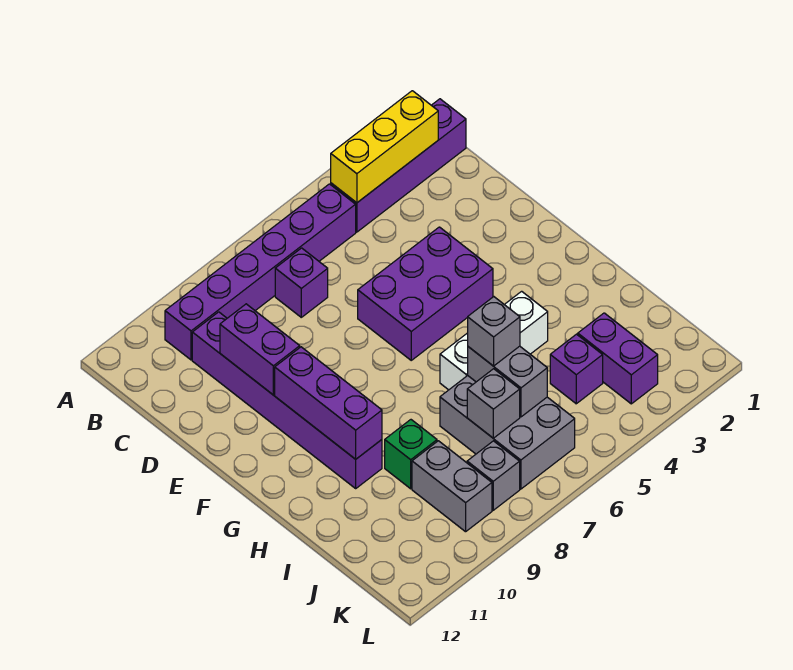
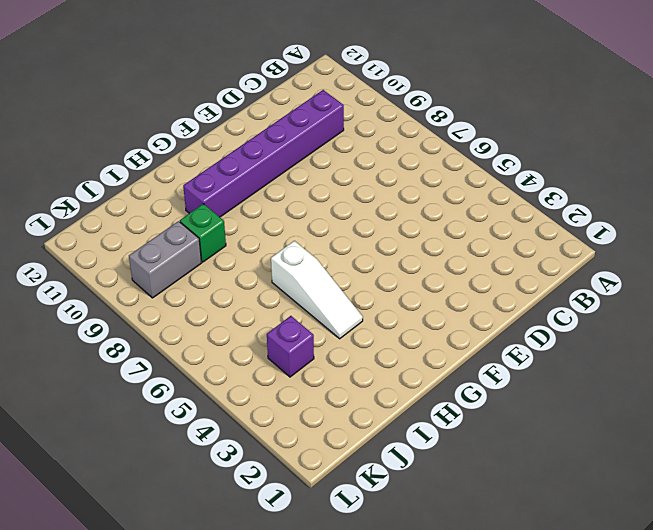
white 1x3 slope [271,241,363,339] -> white 1x3 brick [440,291,548,390]
none -> purple 1x4 brick [331,99,466,232]
none -> purple 1x6 brick [165,184,356,360]
none -> purple 1x1 brick [275,248,328,317]

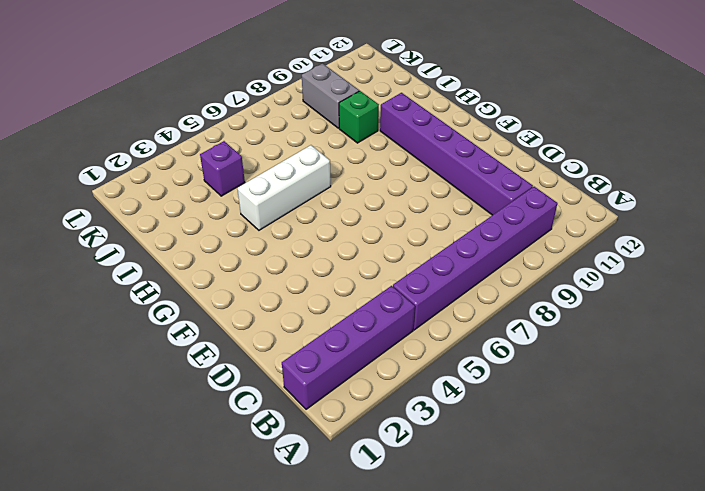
none -> purple 1x1 brick [275,248,328,317]
none -> purple 2x3 brick [358,227,493,360]
none -> grey 2x3 brick [440,376,575,489]

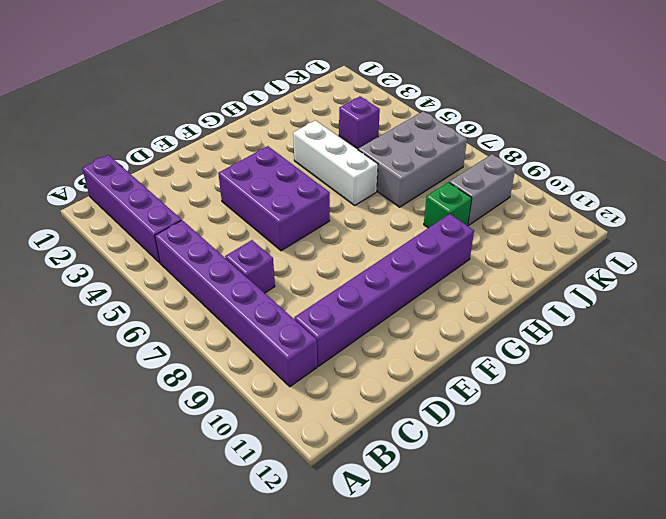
none -> purple 1x2 brick [578,313,658,404]
none -> grey 1x1 brick [467,441,520,510]
none -> yellow 1x3 brick [331,91,438,203]

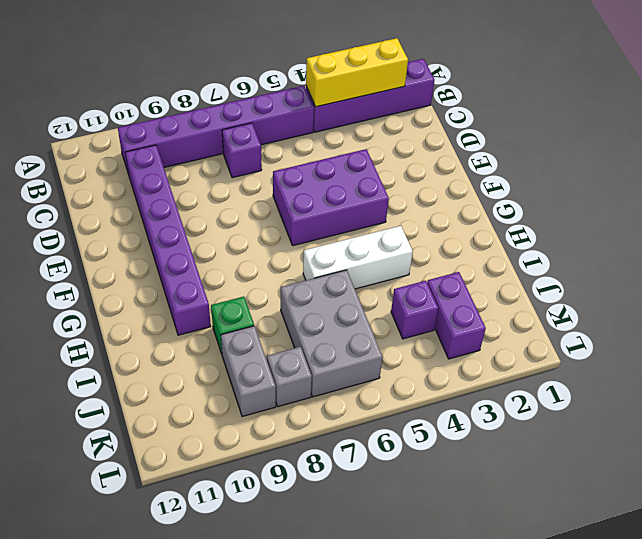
none -> purple 1x2 brick [220,304,300,395]
none -> purple 1x3 brick [275,347,382,459]
none -> grey 1x2 brick [468,346,547,417]

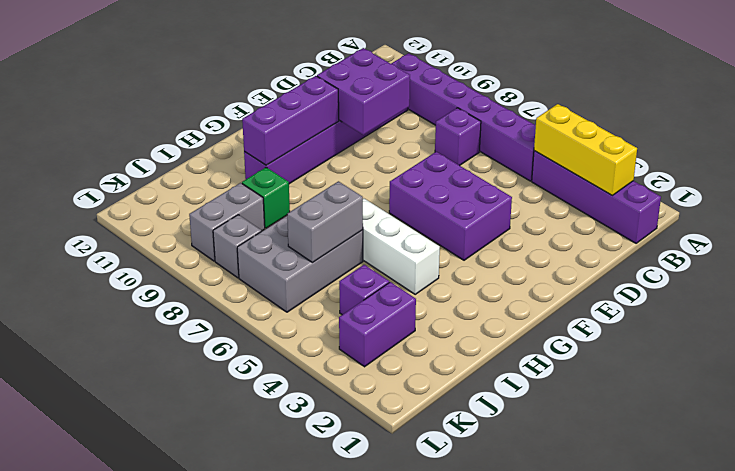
purple 2x2 brick [317,48,410,135] -> purple 1x2 brick [220,304,300,395]
none -> grey 1x1 brick [467,369,520,438]
none -> grey 1x1 brick [468,297,520,366]

